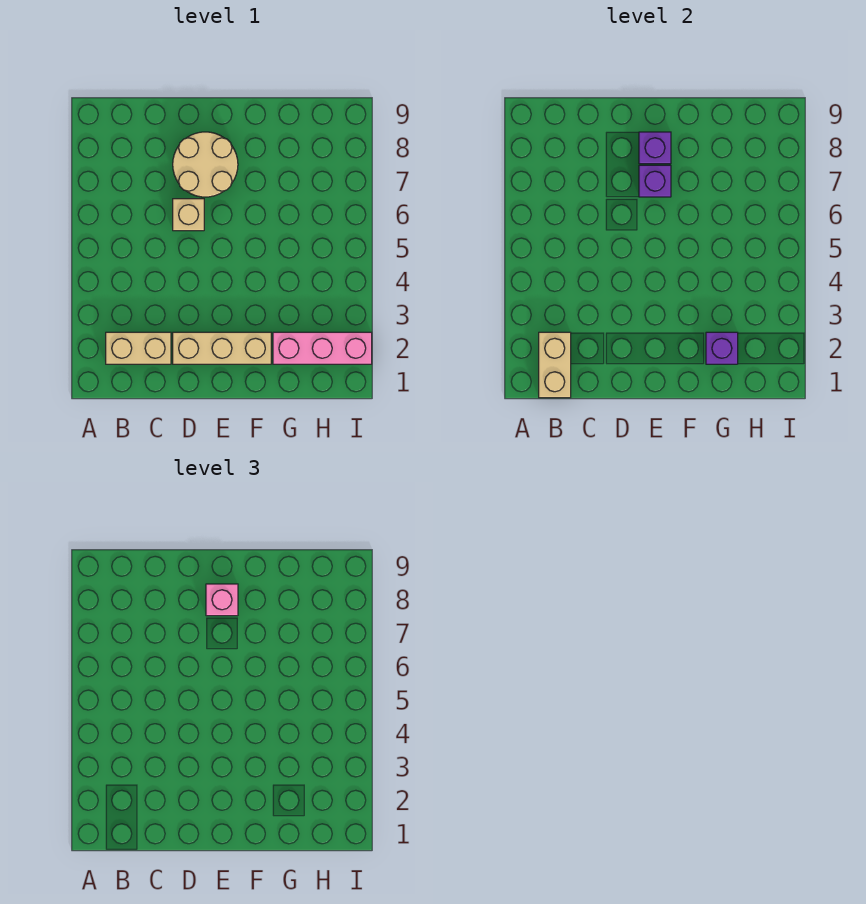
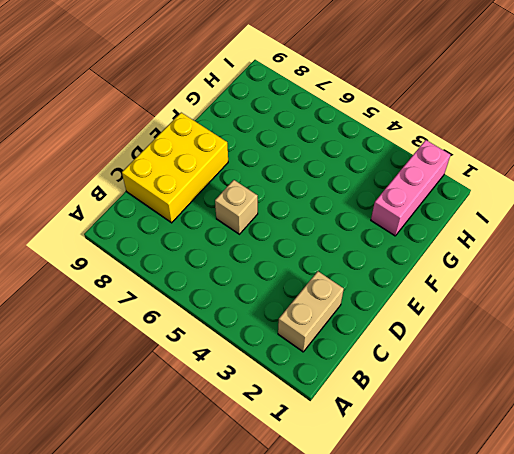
yellow 2x3 brick [122,113,228,223] -> tan 2x2 round brick [173,132,238,197]
none -> tan 1x3 brick [173,332,271,364]
none -> tan 1x2 brick [539,332,571,398]

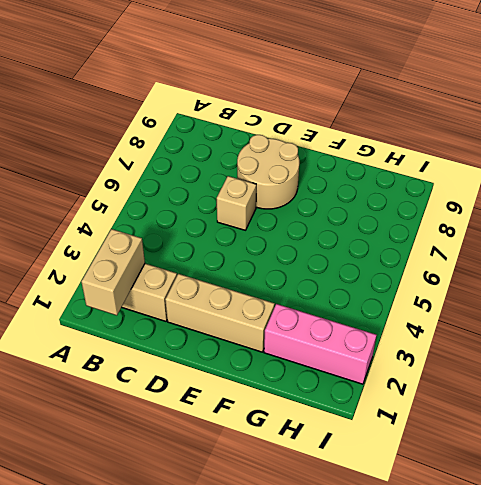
none -> purple 1x1 brick [639,165,671,197]
none -> purple 1x1 brick [639,132,671,164]

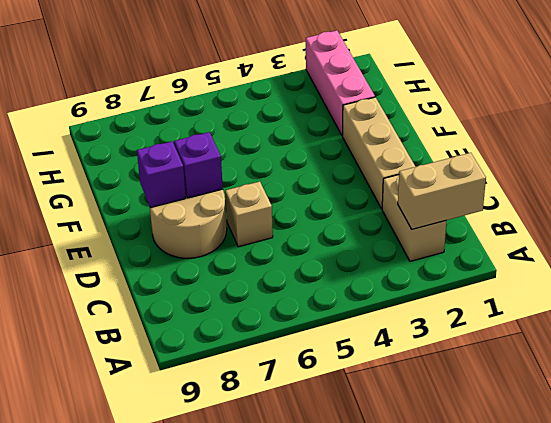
none -> purple 1x1 brick [706,332,738,364]
none -> pink 1x1 brick [206,584,238,616]

